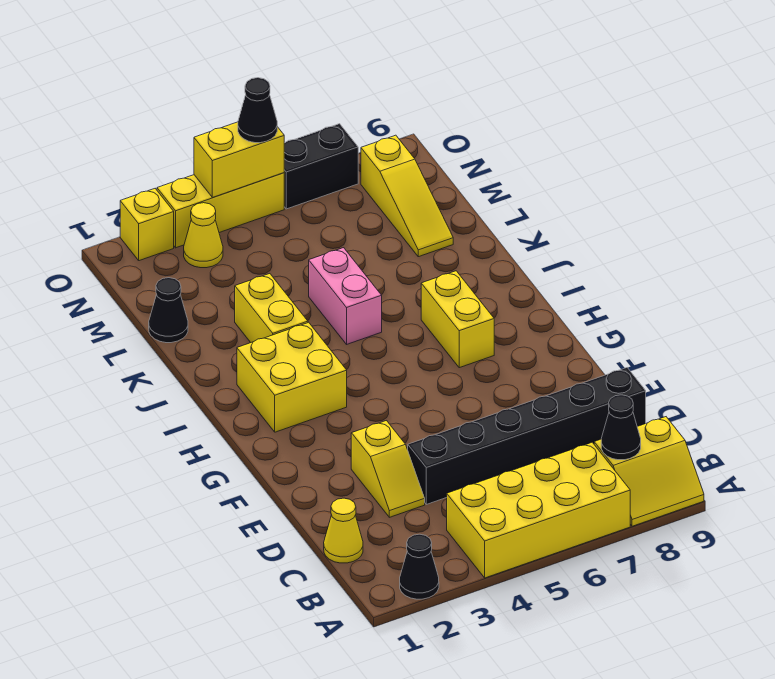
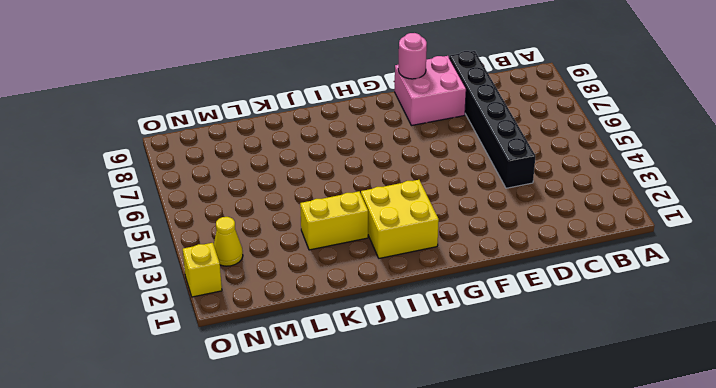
pink 2x2 brick [395,56,466,126] -> none
pink 1x1 round brick [398,33,427,79] -> none
none -> black 1x1 cone [400,534,439,599]
none -> yellow 2x4 brick [447,442,630,578]
none -> yellow 2x2 slope [594,417,704,526]

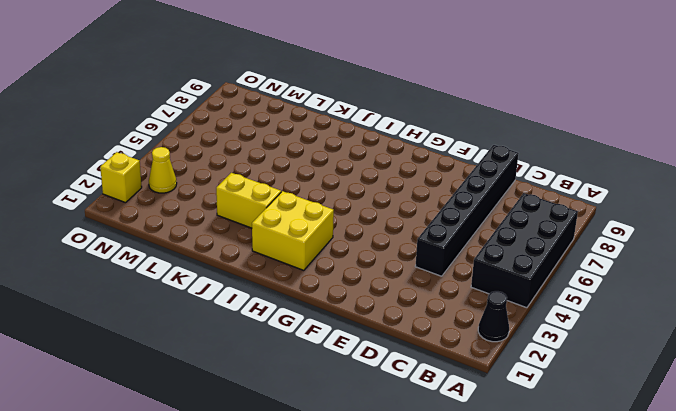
black 2x4 brick [471,193,578,308] -> yellow 2x4 brick [447,442,630,578]
none -> yellow 2x2 slope [594,417,704,526]
none -> yellow 1x1 cone [324,498,363,563]
none -> yellow 1x2 slope [351,421,425,517]

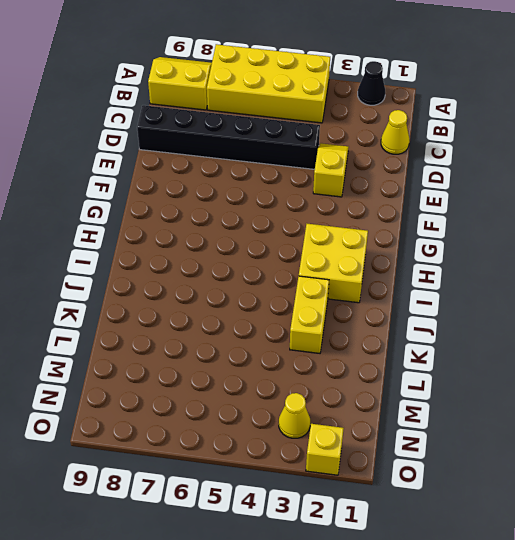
none -> yellow 1x2 brick [421,271,494,368]
none -> pink 1x2 brick [309,248,382,344]
none -> black 1x1 cone [149,278,188,343]

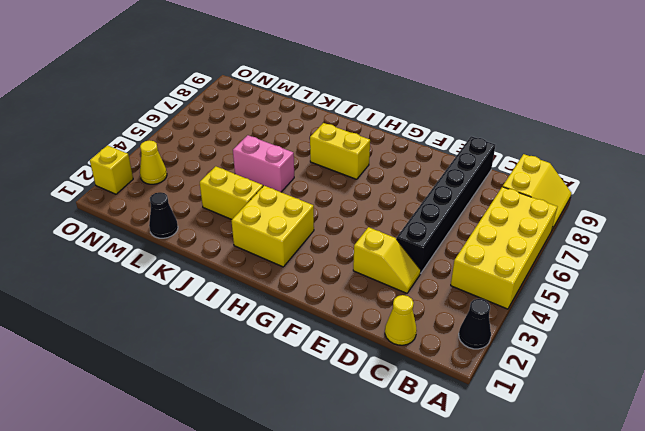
none -> yellow 1x3 slope [361,135,453,257]
none -> yellow 1x3 brick [157,173,284,248]
none -> black 1x2 brick [284,124,358,209]

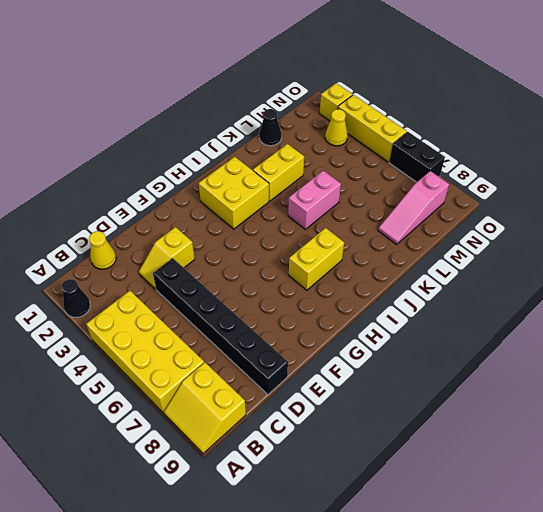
pink 1x3 slope [378,171,449,244] -> yellow 1x3 slope [361,135,453,257]
none -> black 1x1 cone [601,395,641,460]
none -> yellow 1x2 brick [194,122,284,198]
none -> black 1x1 cone [238,78,277,143]

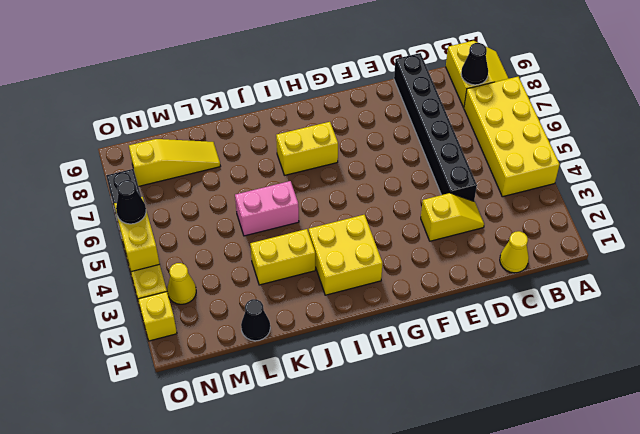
none -> black 1x1 cone [400,534,439,599]

